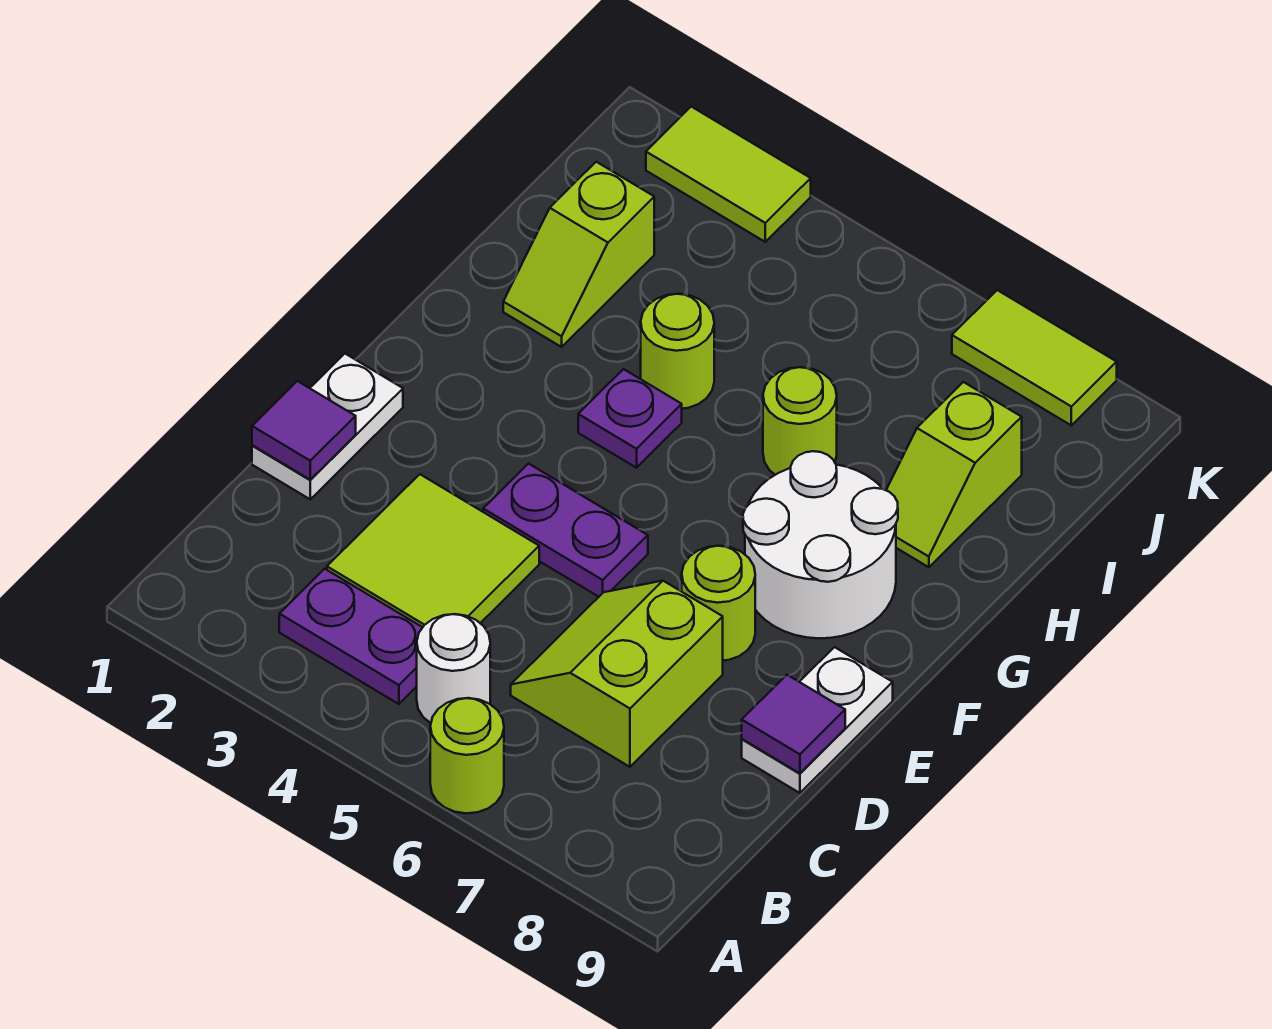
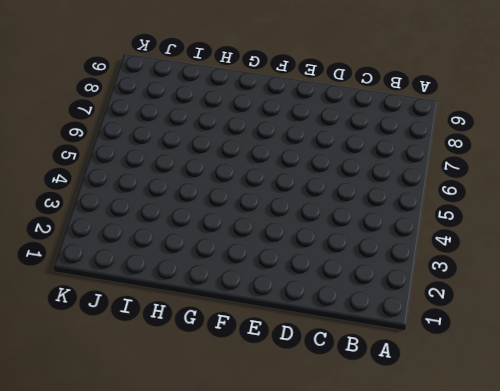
none -> lime 1x1 round brick [430,698,504,813]
none -> purple 1x2 plate [279,569,423,704]
none -> white 1x1 round brick [417,614,490,723]

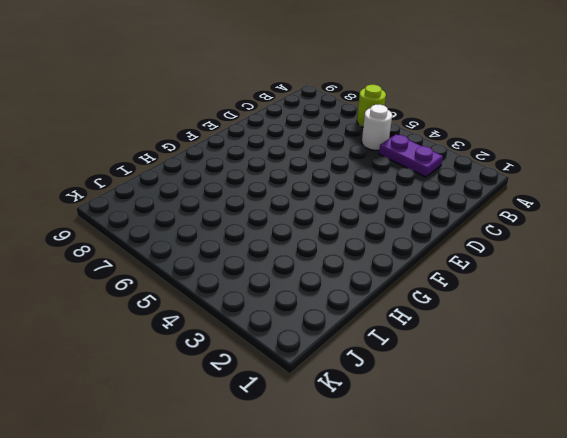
none -> lime 2x2 tile [327,474,539,627]
none -> lime 2x2 slope [511,581,723,767]
none -> white 1x2 plate [252,354,403,499]

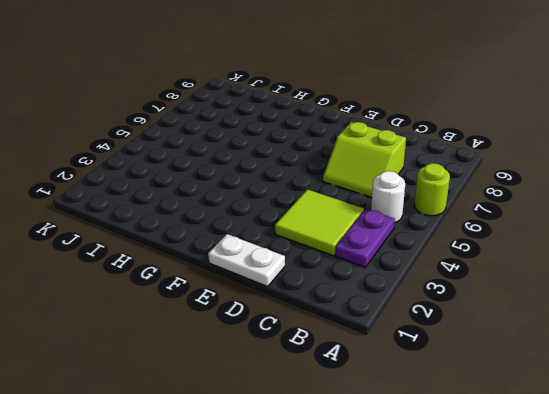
none -> white 1x2 plate [742,647,893,793]
none -> purple 1x2 plate [483,464,648,597]
none -> lime 1x1 round brick [682,546,755,661]

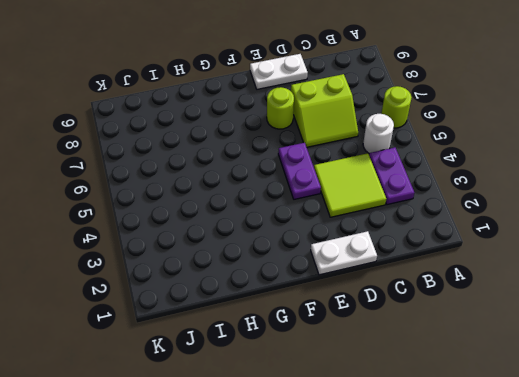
none -> white 2x2 round brick [743,451,898,638]
none -> purple 1x1 plate [578,369,682,468]
none -> lime 1x2 slope [503,162,654,347]

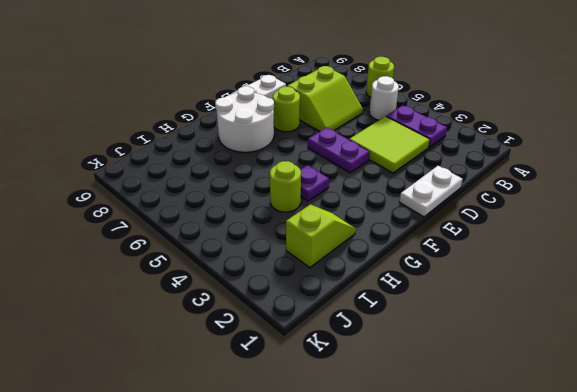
none -> lime 1x1 round brick [763,367,837,475]
none -> lime 1x2 slope [886,382,1022,567]
none -> lime 1x2 tile [646,107,811,242]

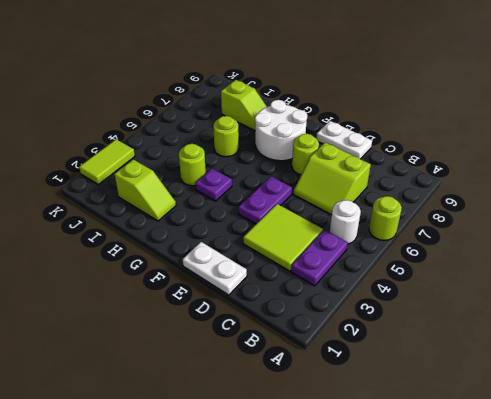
none -> lime 1x2 tile [952,290,1117,425]
none -> purple 1x1 tile [252,381,356,480]
none -> purple 1x1 tile [742,675,845,773]

